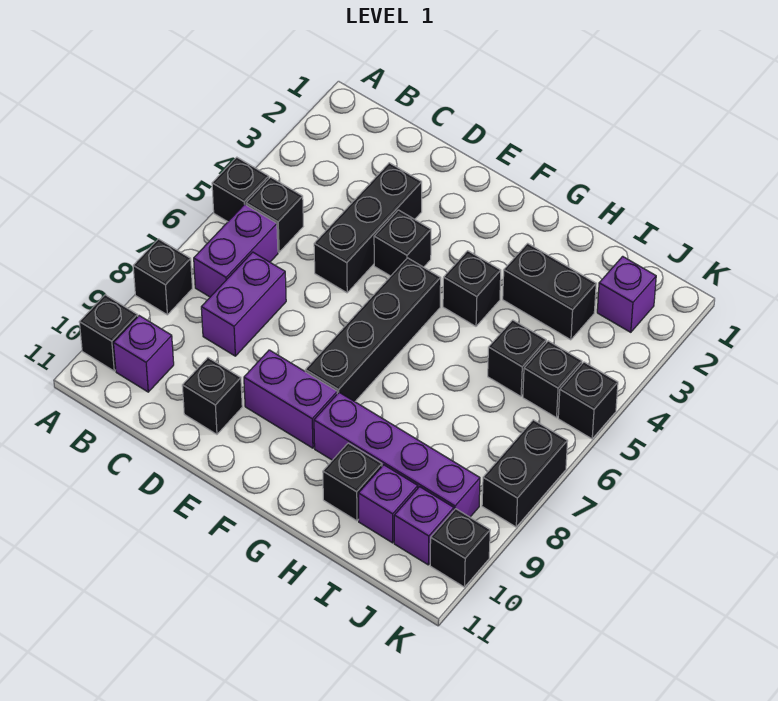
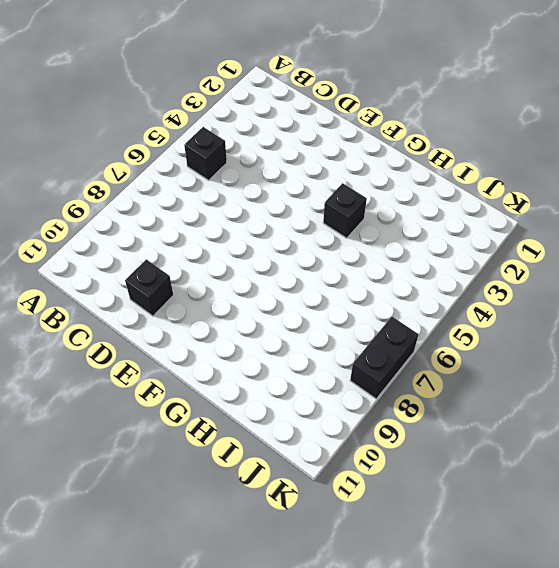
none -> black 1x1 brick [212,157,269,222]
none -> black 1x1 brick [133,239,192,315]
none -> black 1x1 brick [79,295,138,371]

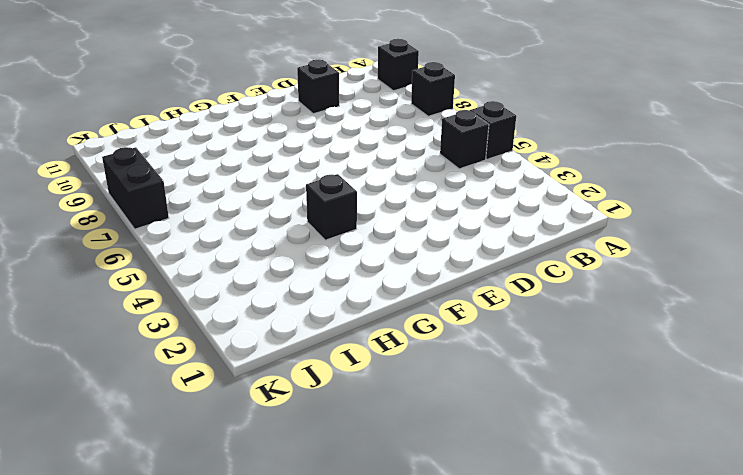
none -> purple 1x2 brick [194,204,278,297]
none -> purple 1x1 brick [114,316,174,392]
none -> purple 1x2 brick [201,252,286,356]

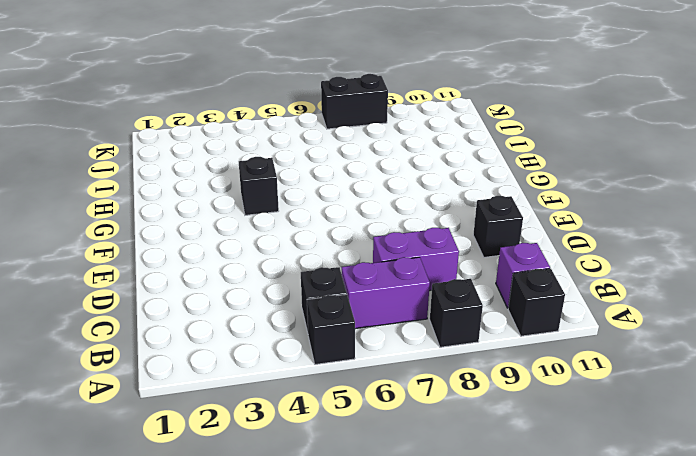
none -> black 1x3 brick [314,163,422,293]
none -> black 1x1 brick [374,210,431,276]
none -> purple 1x2 brick [244,350,337,448]

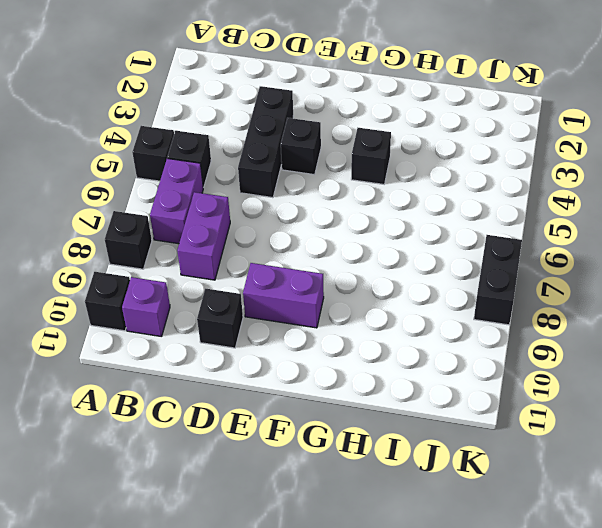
none -> black 1x4 brick [305,258,441,402]
none -> purple 1x4 brick [314,392,480,517]
none -> black 1x2 brick [503,243,596,340]

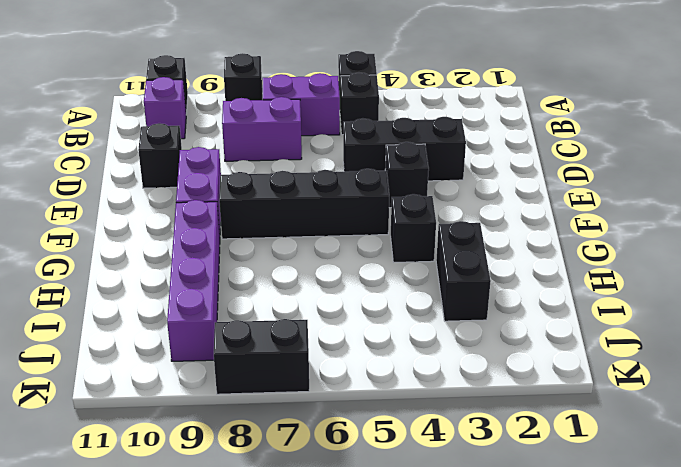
none -> black 1x1 brick [323,443,382,521]
none -> black 1x1 brick [488,320,546,396]
none -> purple 1x1 brick [358,465,418,543]

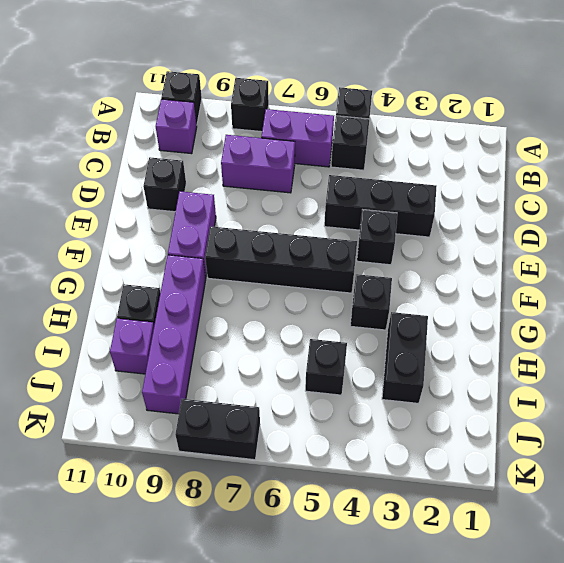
none -> purple 1x1 brick [597,256,656,332]
none -> black 1x1 brick [523,341,582,418]
none -> purple 1x1 brick [394,487,454,565]

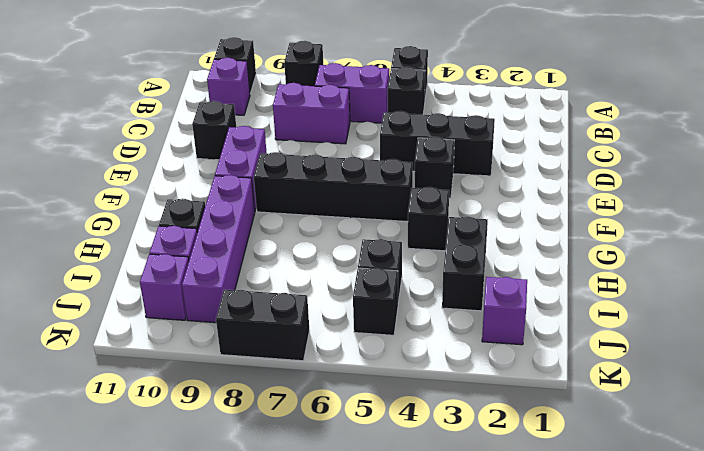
none -> black 1x1 brick [558,362,618,439]
none -> black 1x1 brick [430,509,490,587]

